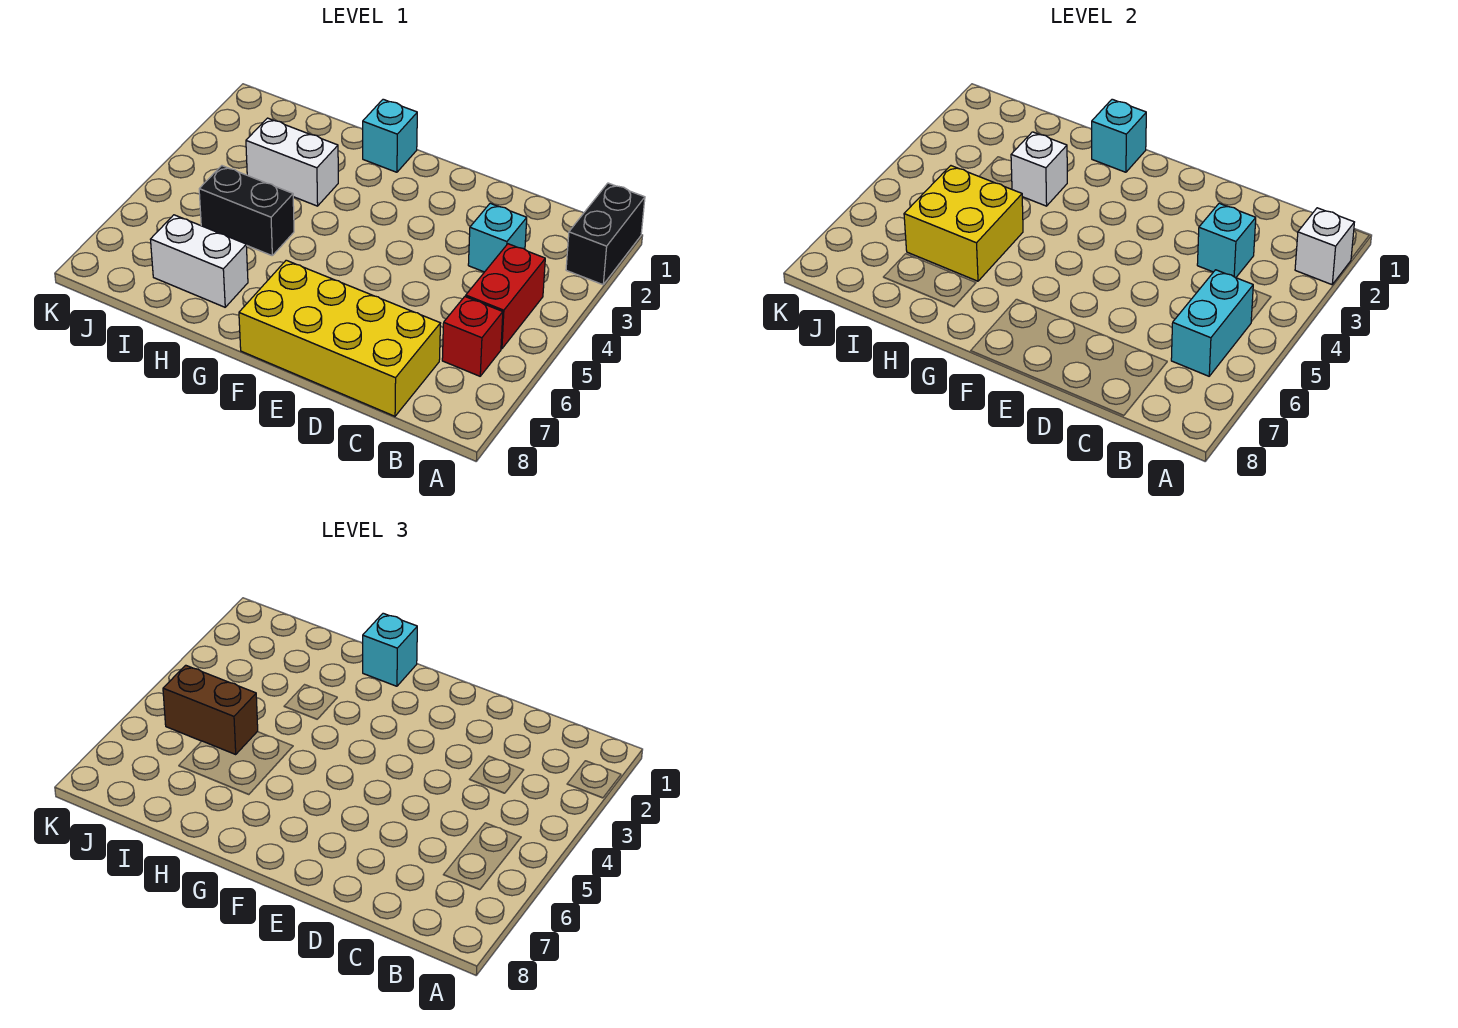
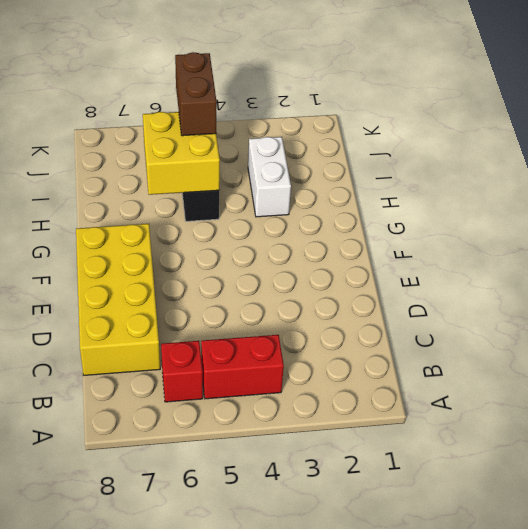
none -> black 1x2 brick [566,183,645,285]
none -> cyan 1x1 brick [468,203,527,272]
none -> cyan 1x1 brick [363,99,417,172]

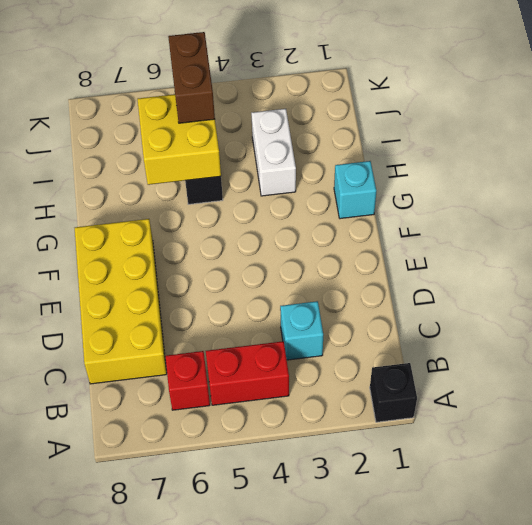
black 1x1 brick [370,363,417,422] -> black 1x2 brick [566,183,645,285]
none -> white 1x2 brick [150,215,248,307]
none -> white 1x1 brick [1295,208,1354,285]
none -> cyan 1x2 brick [1171,270,1253,376]

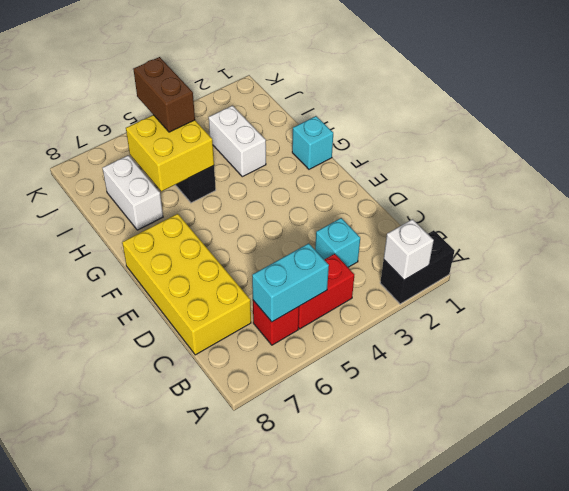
none -> cyan 1x1 brick [1197,203,1256,278]
none -> cyan 1x1 brick [1092,99,1146,172]
none -> white 1x1 brick [1011,132,1067,206]

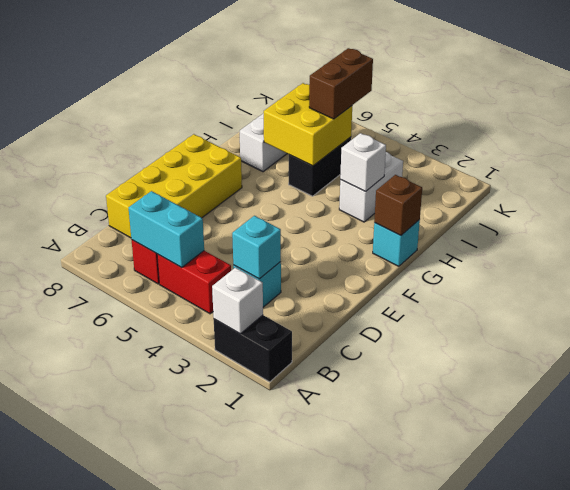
brown 1x1 brick [374,175,422,236] -> cyan 1x1 brick [1092,99,1146,172]
none -> cyan 1x1 brick [363,613,417,686]

